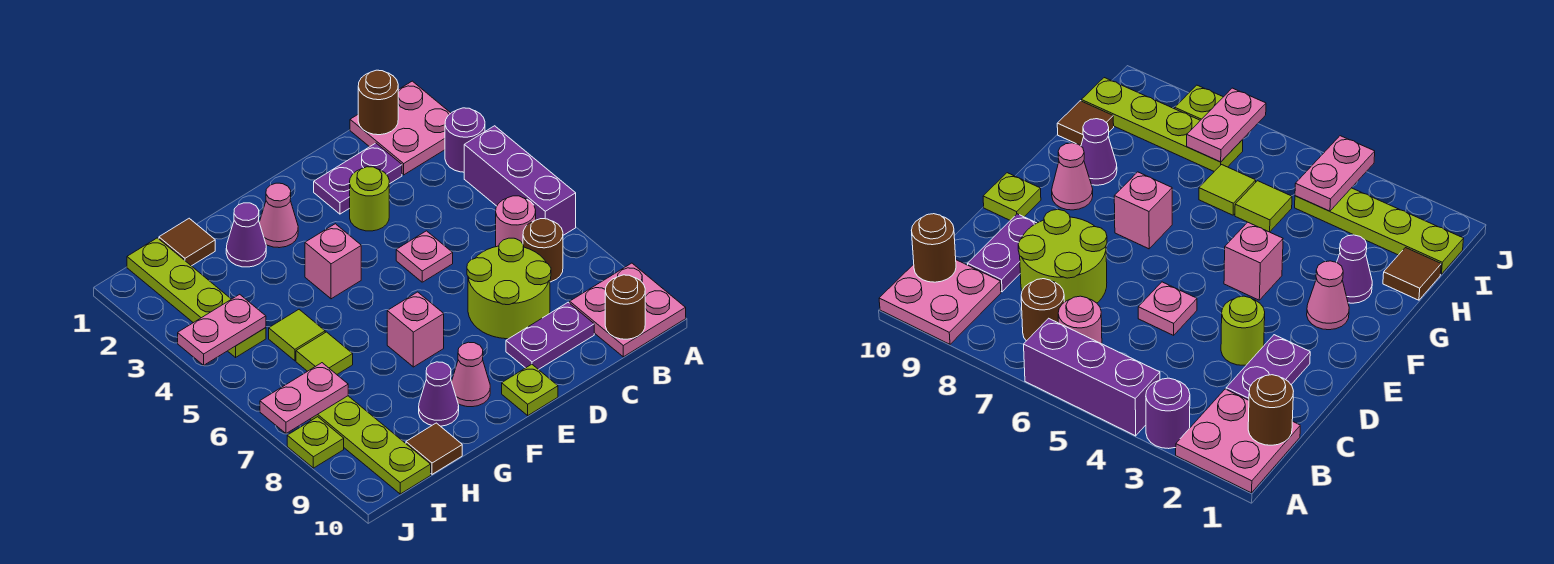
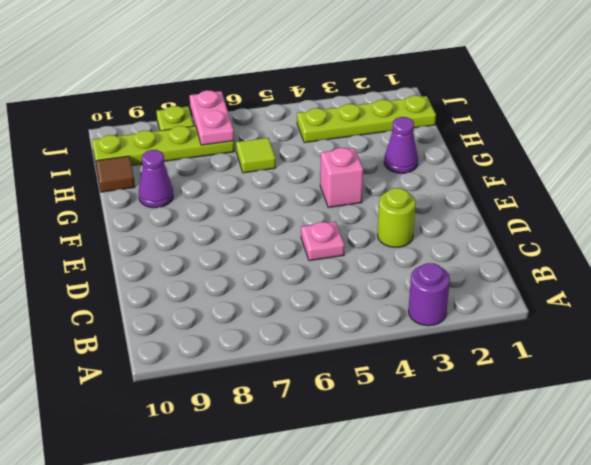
none -> pink 2x2 plate [350,81,451,175]
none -> purple 1x3 brick [464,126,576,235]
none -> pink 2x2 plate [570,263,686,357]

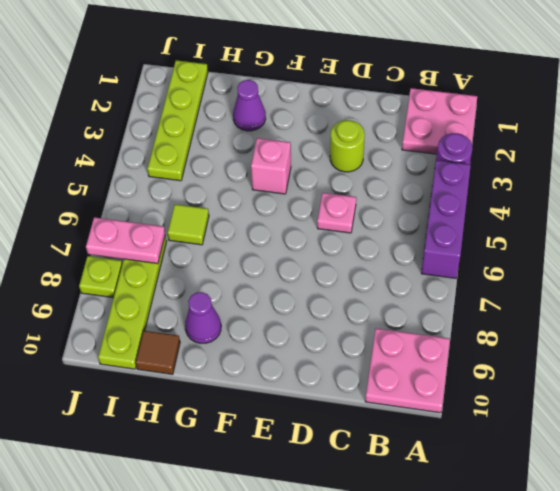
none -> pink 1x1 round brick [496,196,536,247]
none -> brown 1x1 round brick [523,219,563,282]
none -> purple 1x2 plate [314,143,402,214]

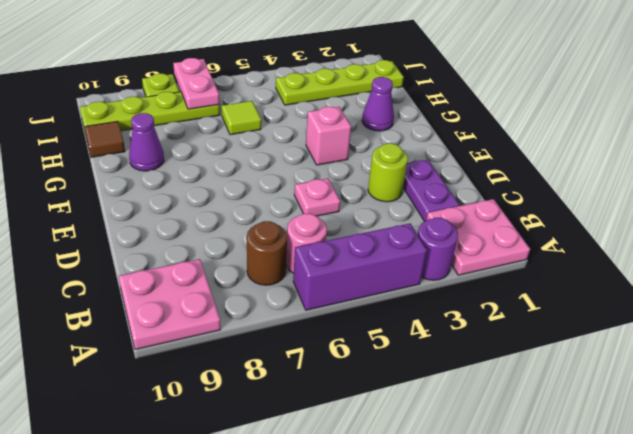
none -> lime 2x2 round brick [467,238,551,339]
none -> purple 1x2 plate [506,302,594,370]
none -> lime 1x1 plate [502,364,558,415]

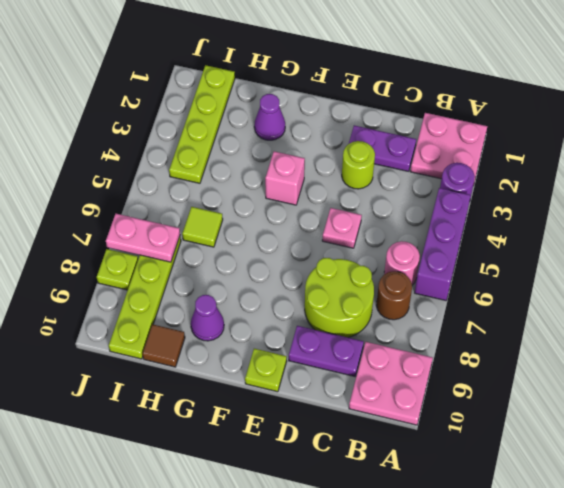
none -> pink 1x1 cone [259,183,298,248]
none -> pink 1x1 brick [387,292,444,367]
none -> pink 1x1 cone [452,342,490,407]

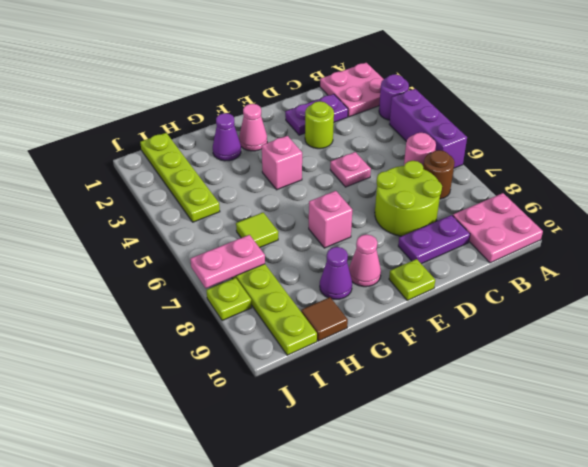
none -> brown 1x1 tile [159,218,215,266]
none -> lime 1x1 tile [269,310,325,361]
none -> brown 1x1 round brick [358,70,398,135]

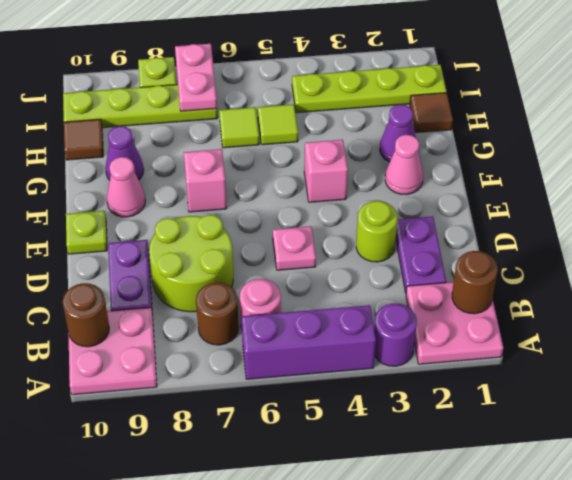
none -> pink 1x2 plate [178,294,266,365]

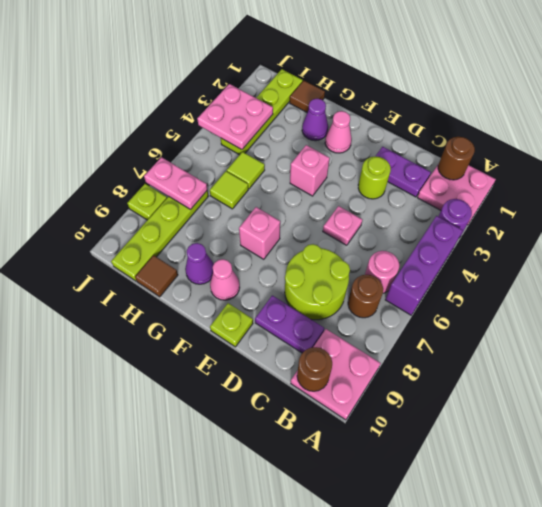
pink 2x2 plate [197,84,273,150] -> pink 1x2 plate [178,294,266,365]

